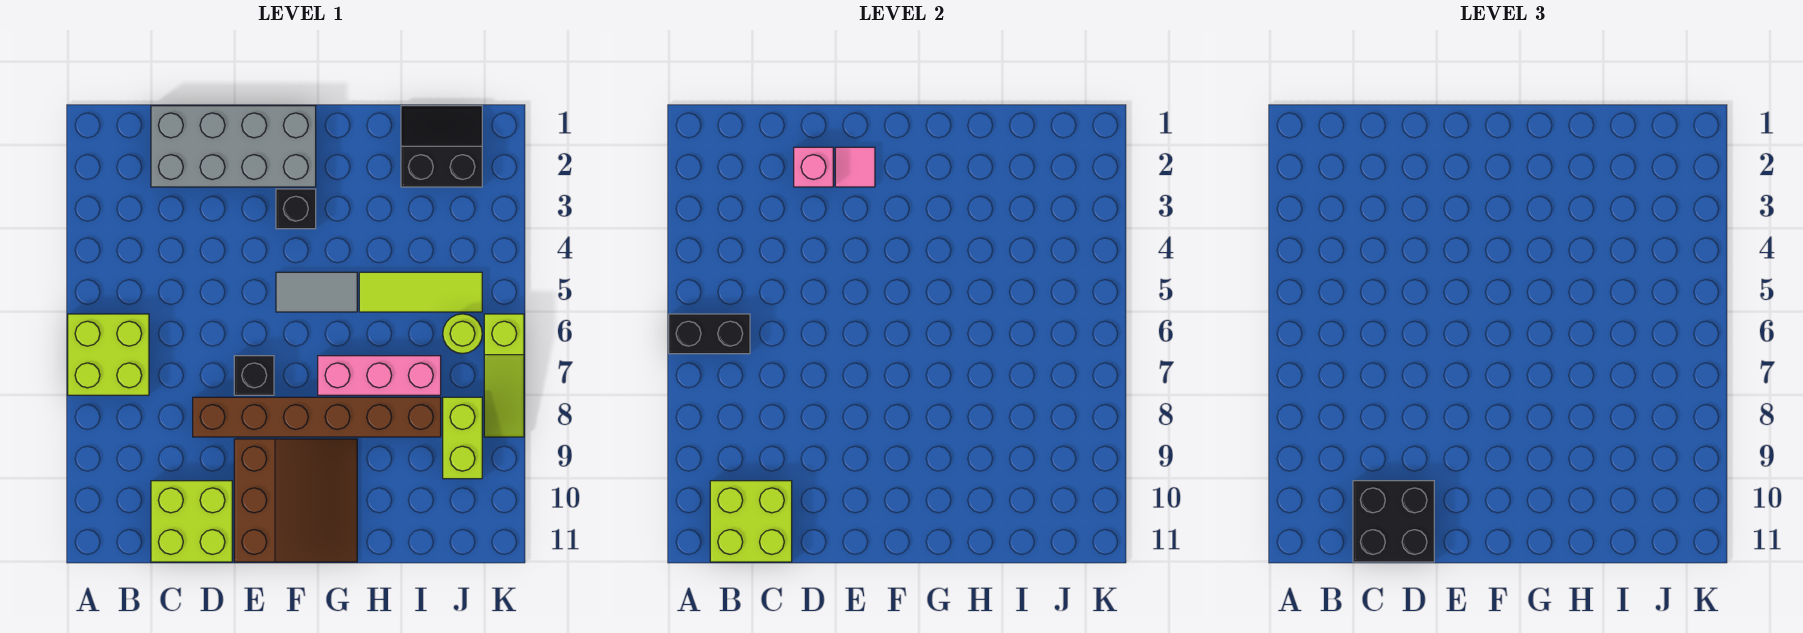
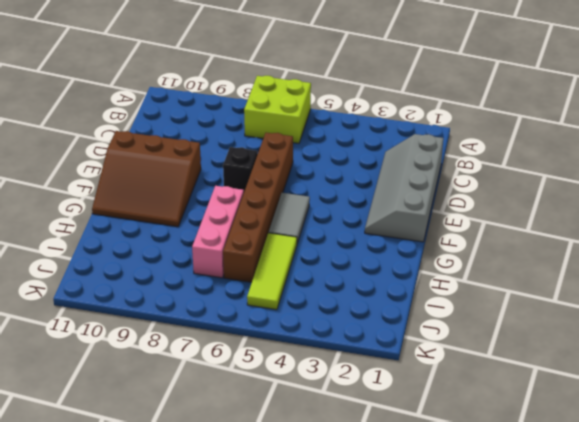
grey 2x4 slope [365,134,443,242] -> grey 2x4 brick [151,106,316,187]
brown 1x6 brick [223,133,293,282] -> brown 1x6 brick moved to [193,397,441,437]
none -> lime 2x2 brick [151,481,232,562]
none -> black 1x1 brick [276,189,316,229]
none -> black 2x2 slope [401,106,482,187]

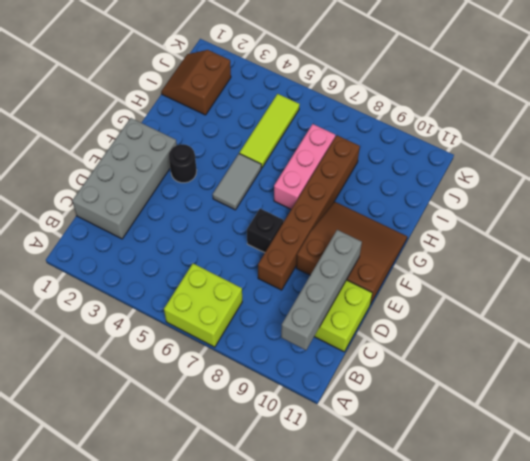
grey 1x4 brick [281,230,362,350] -> lime 2x2 brick [710,481,792,562]
black 1x1 round brick [169,144,197,183] -> black 1x1 brick [276,189,316,229]
brown 2x2 slope [161,50,231,115] -> black 2x2 slope [401,106,482,187]
none -> lime 1x1 round brick [443,314,482,354]
none -> lime 1x2 brick [443,397,482,479]
none -> lime 1x3 slope [484,314,524,437]

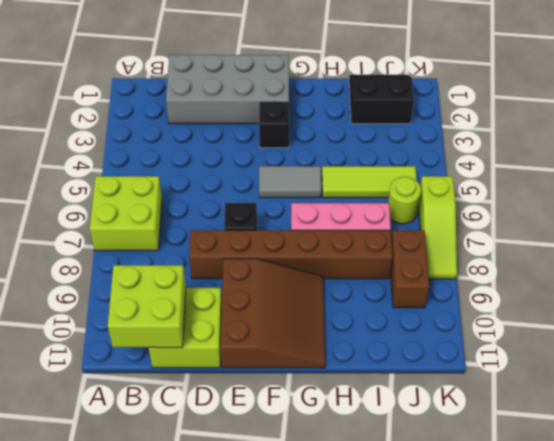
brown 1x2 brick [391,230,429,308] -> lime 1x2 brick [443,397,482,479]
none -> black 1x2 brick [669,314,750,354]
none -> pink 1x1 brick [794,147,833,187]
none -> pink 1x1 tile [835,147,875,187]

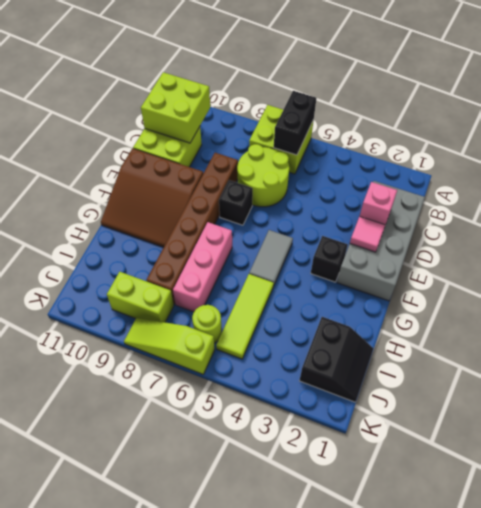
lime 2x2 round brick [237,144,289,207] -> none
none -> black 2x2 brick [1353,481,1434,562]

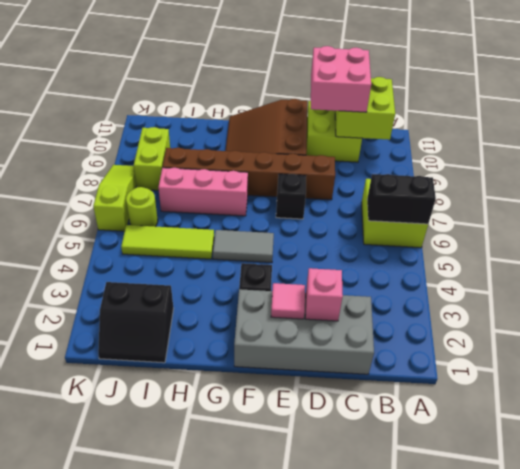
pink 2x2 brick [311,46,371,112] -> black 2x2 brick [1353,481,1434,562]

